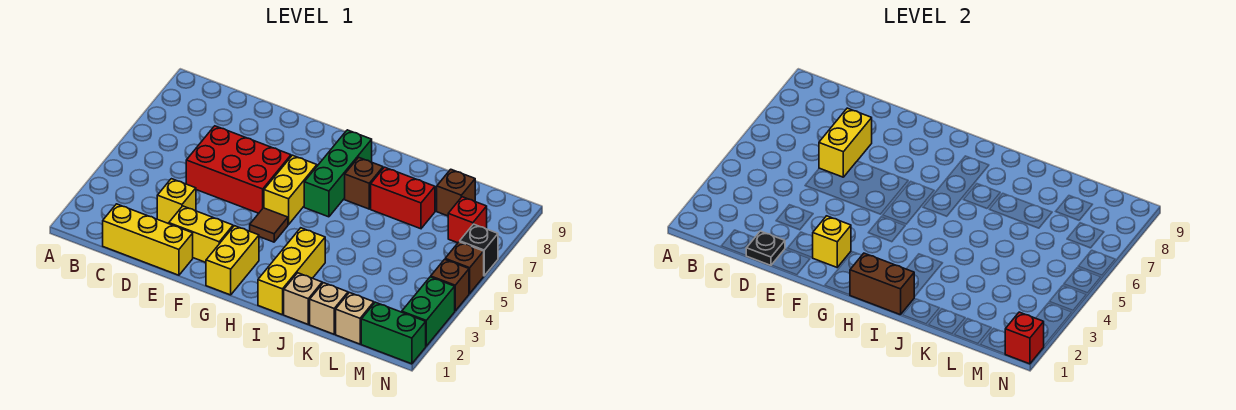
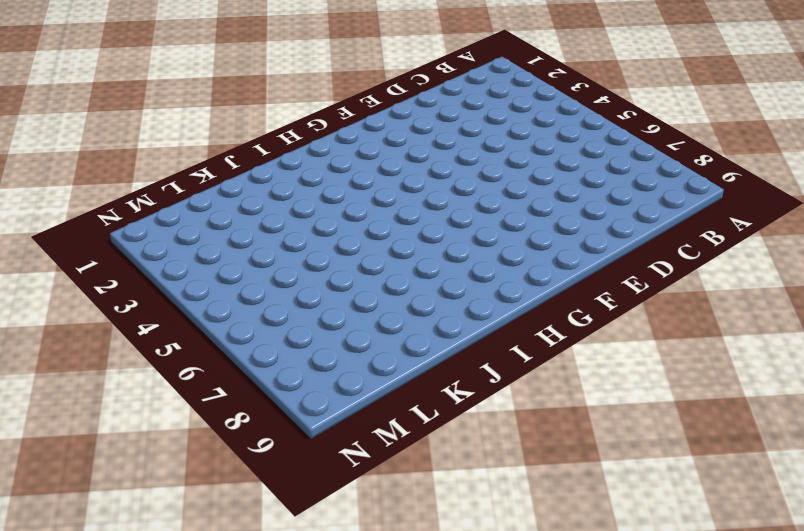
none -> yellow 1x3 brick [103,204,193,275]
none -> yellow 1x1 brick [157,179,196,224]
none -> red 2x3 brick [186,126,291,213]

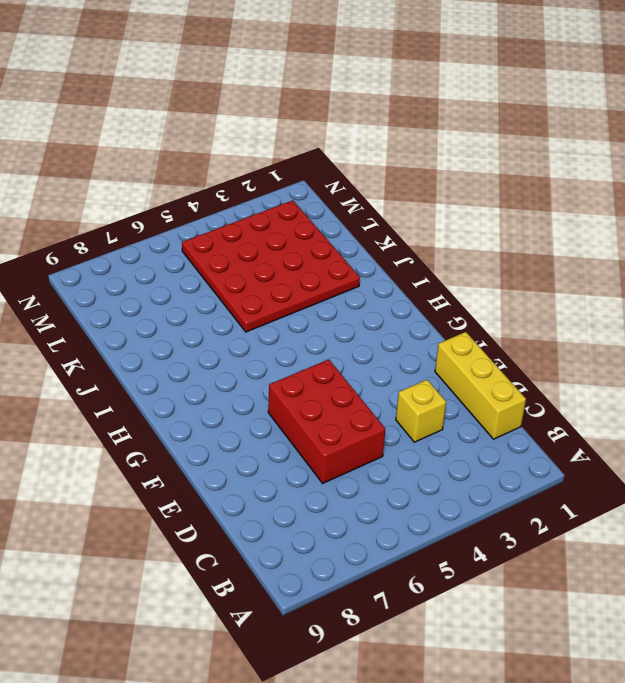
red 4x4 plate [182,200,360,332] -> none
none -> yellow 1x2 brick [169,206,233,262]
none -> yellow 1x2 brick [206,226,259,295]
none -> brown 1x1 tile [250,208,288,242]

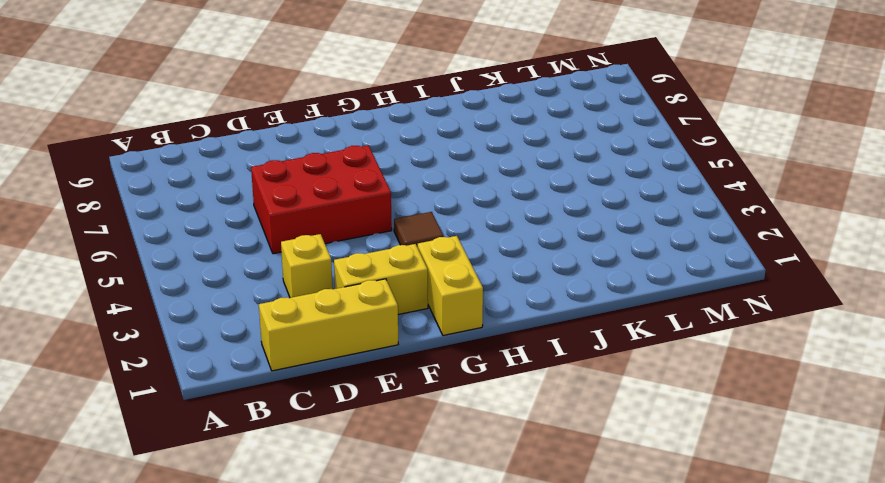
none -> yellow 1x2 brick [264,155,317,225]
none -> green 1x3 brick [304,130,372,217]
none -> yellow 1x3 brick [258,228,325,315]

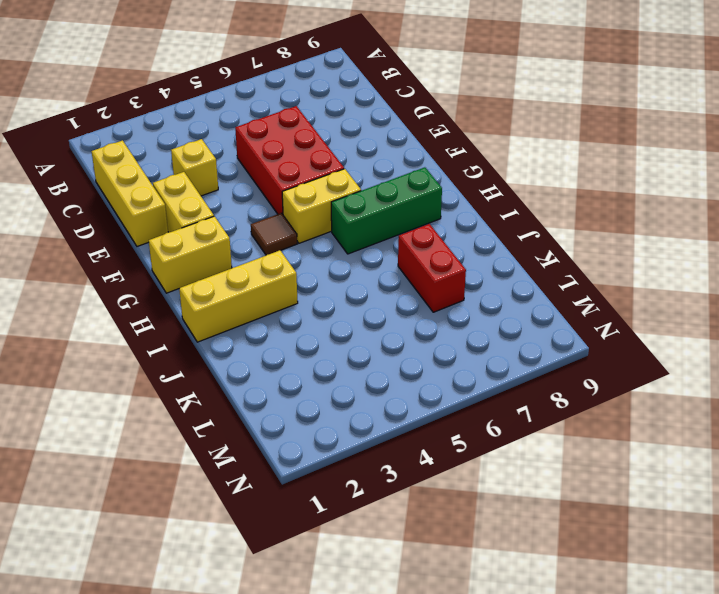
none -> brown 1x1 brick [345,157,383,209]
none -> tan 1x1 brick [284,273,322,324]
none -> tan 1x1 brick [310,283,348,334]

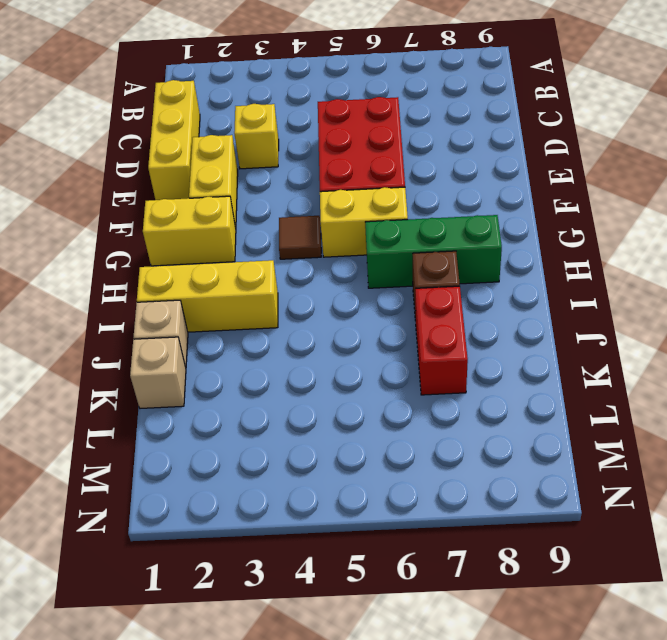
none -> tan 1x1 brick [336,293,374,344]
none -> brown 1x1 brick [437,169,475,216]
none -> green 1x2 brick [361,302,426,364]

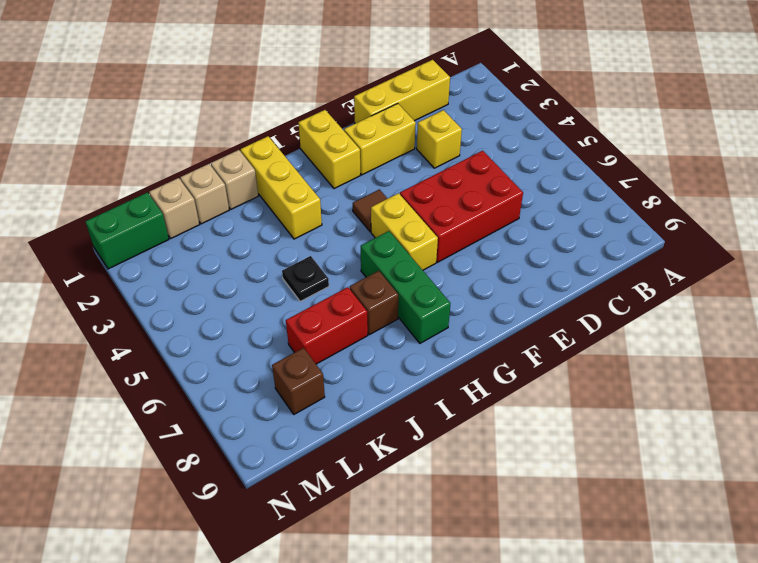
black 1x1 plate [282,256,329,301] -> black 1x1 plate moved to [746,231,785,265]
none -> red 1x1 brick [448,197,487,243]
none -> green 1x2 brick [402,277,455,346]
none -> brown 1x1 brick [431,259,469,311]

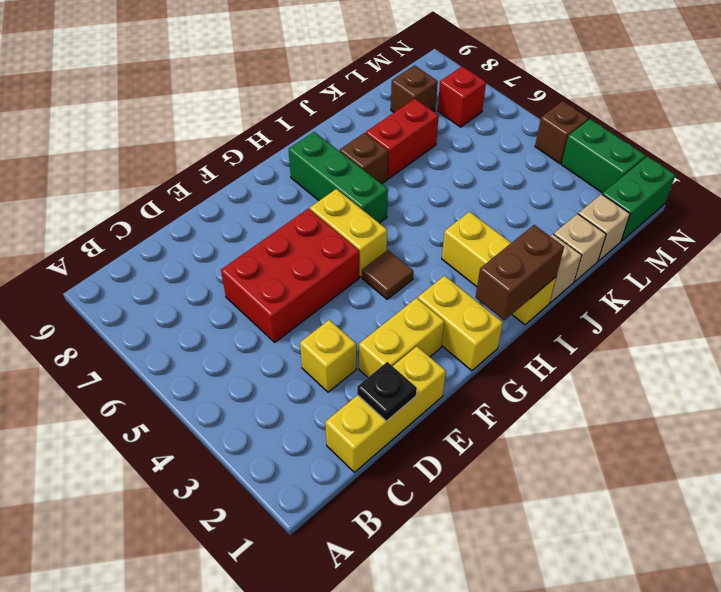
none -> brown 1x1 brick [445,242,484,293]
none -> black 1x1 brick [460,224,498,276]
none -> yellow 1x2 brick [819,108,872,177]

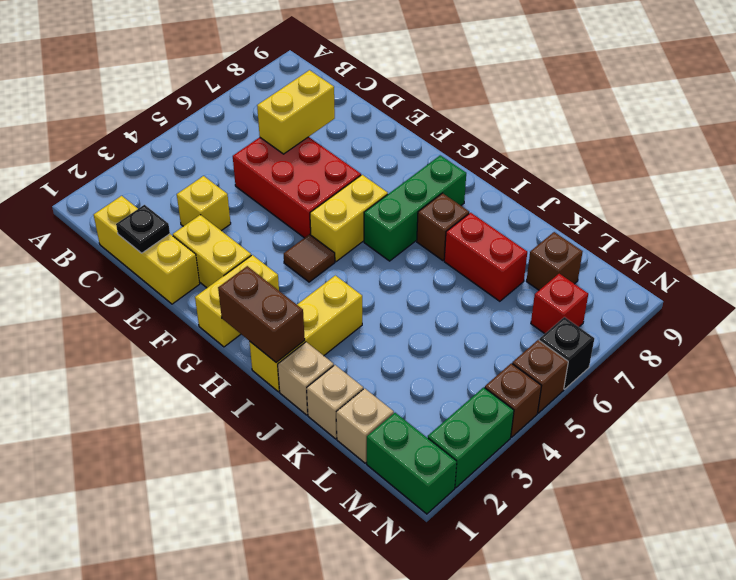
none -> yellow 1x1 brick [812,216,851,267]
none -> red 1x1 brick [1005,312,1044,364]

